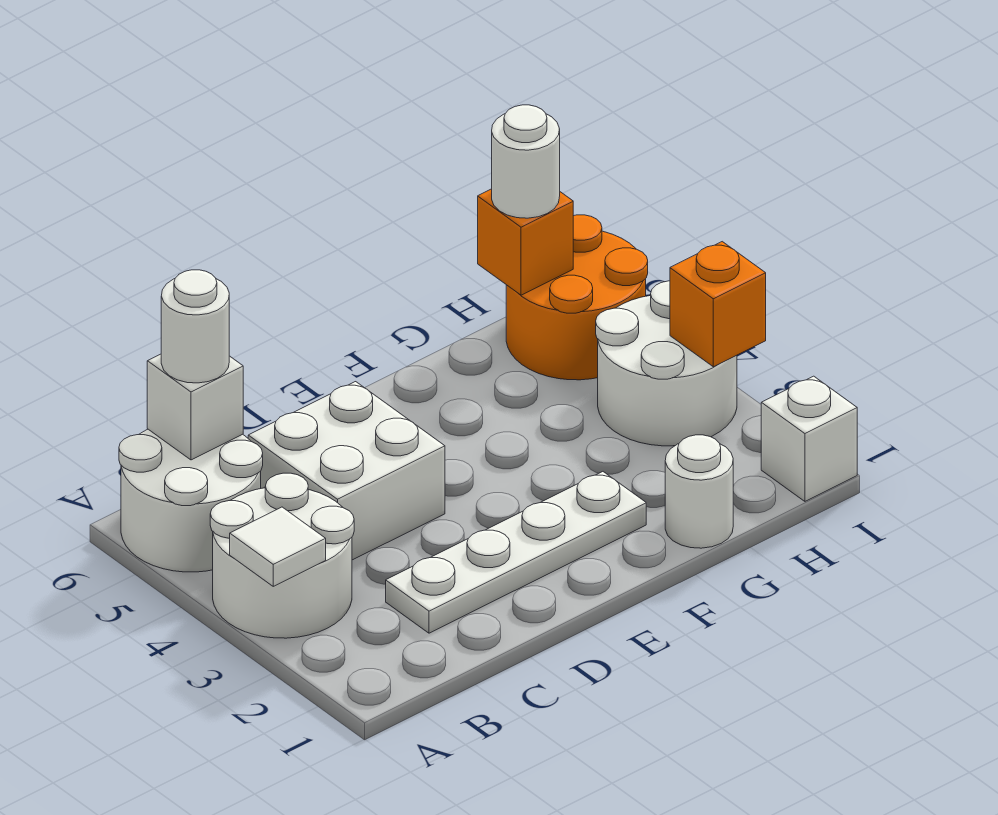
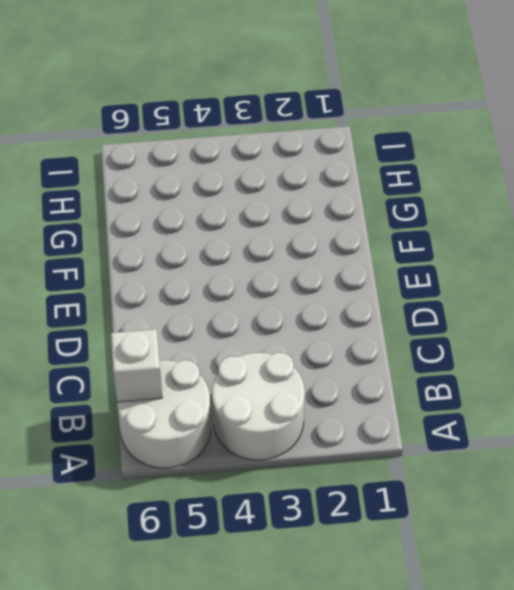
none -> white 1x4 plate [386,472,646,633]
none -> white 2x2 brick [248,382,445,560]
none -> white 1x1 round brick [665,435,733,548]

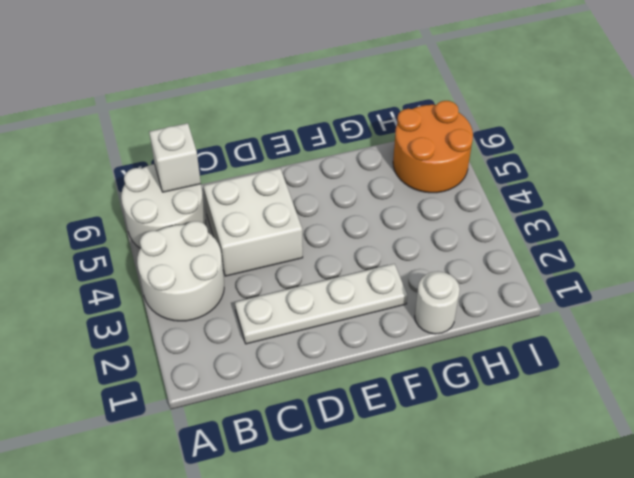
none -> white 2x2 round brick [596,281,737,446]
none -> white 1x1 brick [761,376,857,501]
none -> white 1x1 tile [230,507,326,586]

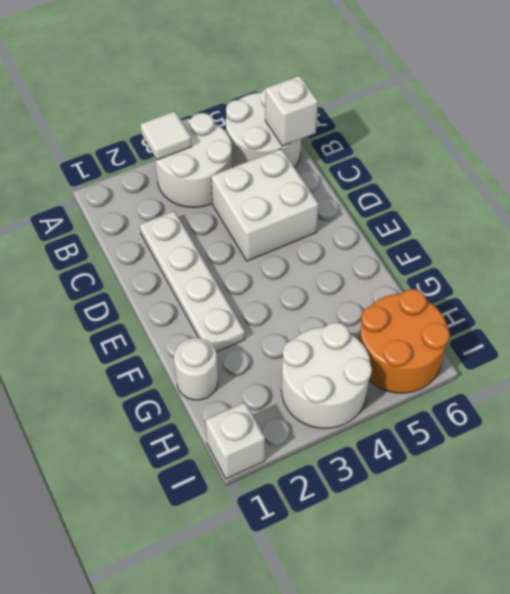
none -> orange 1x1 brick [478,189,573,295]
none -> orange 1x1 brick [670,242,766,367]
none -> white 1x1 round brick [161,270,229,383]

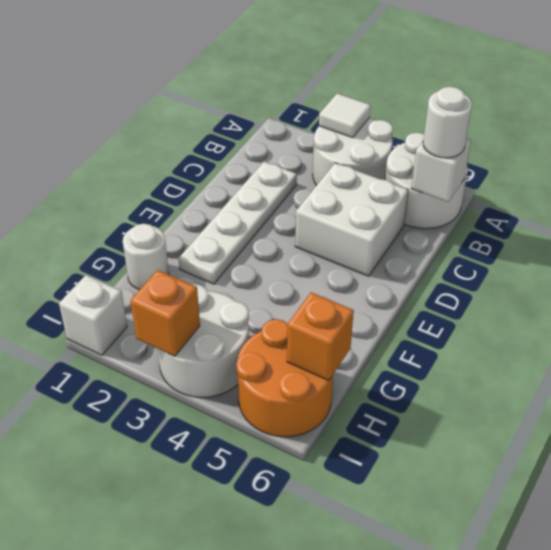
none -> white 1x1 round brick [492,105,560,218]

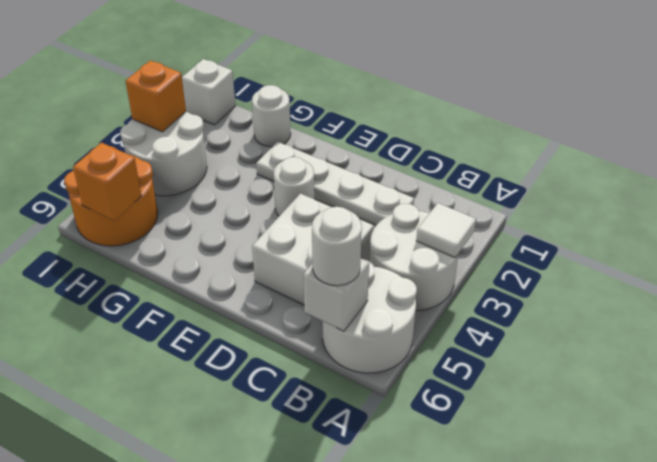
white 1x1 round brick [274,157,314,216] -> white 1x1 round brick moved to [492,105,560,218]

